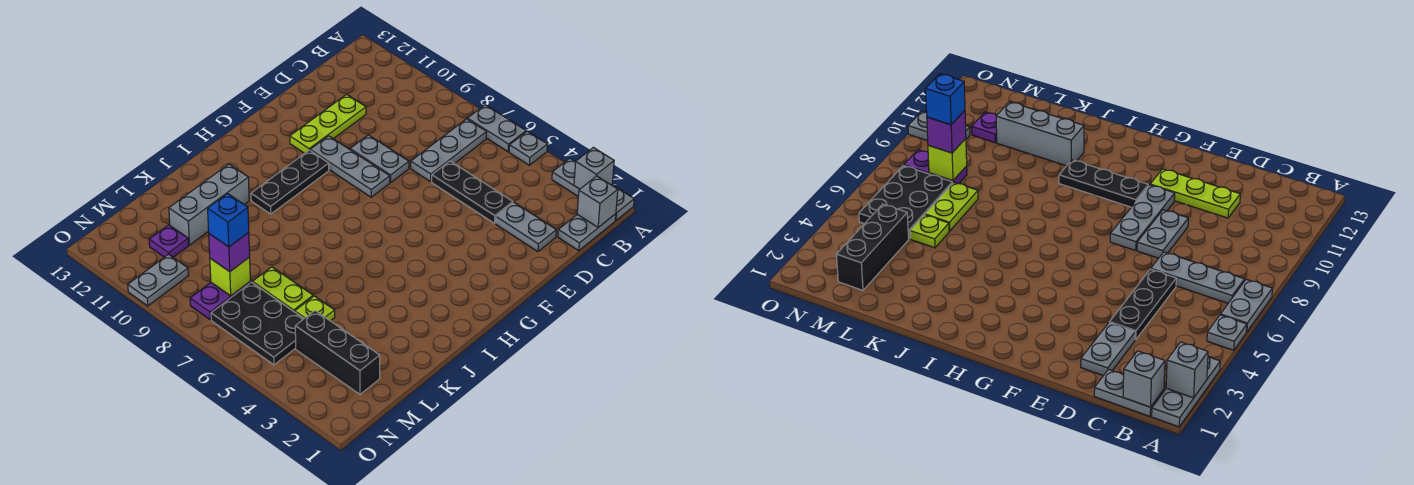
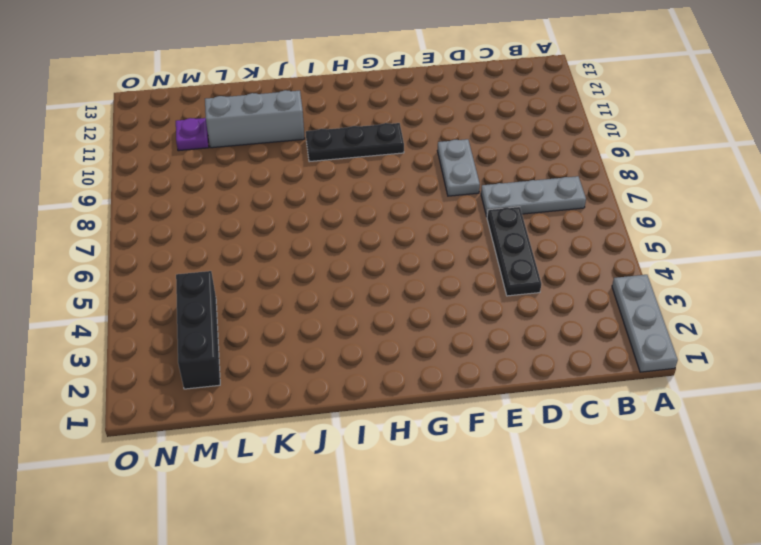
none -> grey 1x1 plate [509,131,547,165]
none -> grey 1x2 plate [467,105,526,152]
none -> grey 1x2 plate [558,214,616,251]

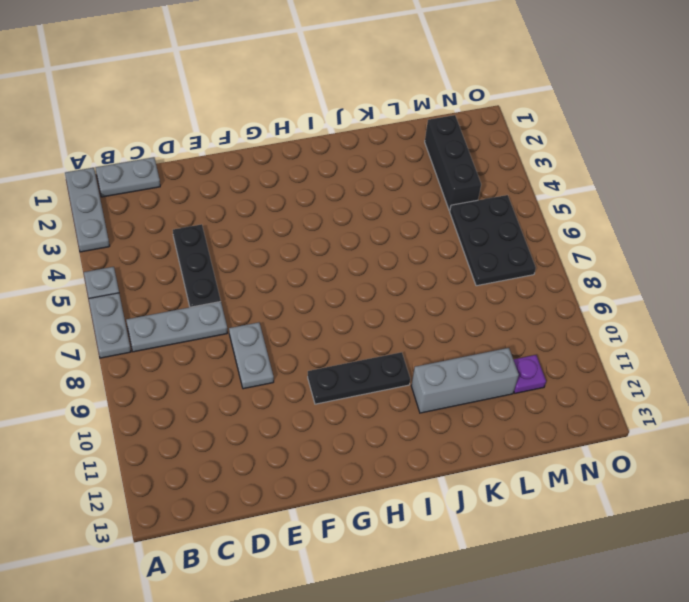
none -> grey 1x2 plate [496,203,556,252]
none -> lime 1x3 plate [290,94,366,153]
none -> grey 1x3 plate [310,136,390,197]

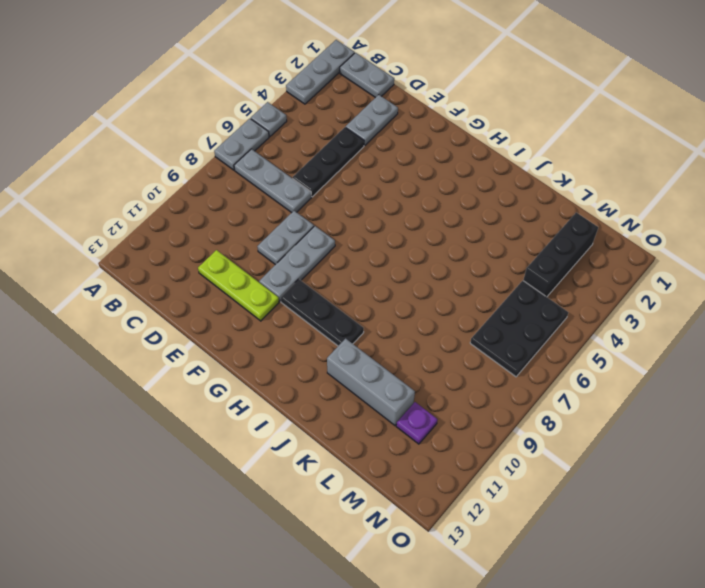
none -> lime 1x1 plate [295,296,335,321]
none -> lime 1x2 plate [252,267,313,312]
none -> purple 1x2 plate [190,282,250,320]

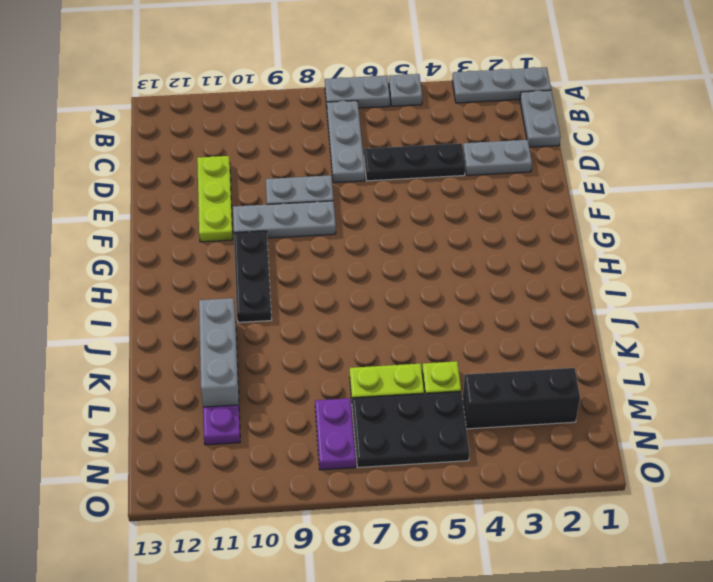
none -> grey 1x2 plate [128,254,189,306]
none -> grey 1x1 brick [574,147,614,189]
none -> grey 1x1 brick [577,176,618,227]

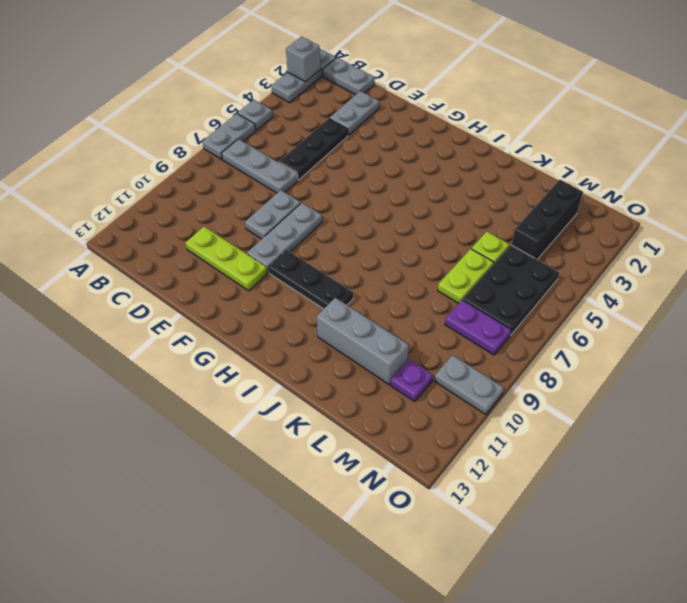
none -> grey 1x1 brick [577,176,618,227]
none -> lime 1x1 brick [210,257,250,296]
none -> purple 1x1 brick [209,233,250,272]

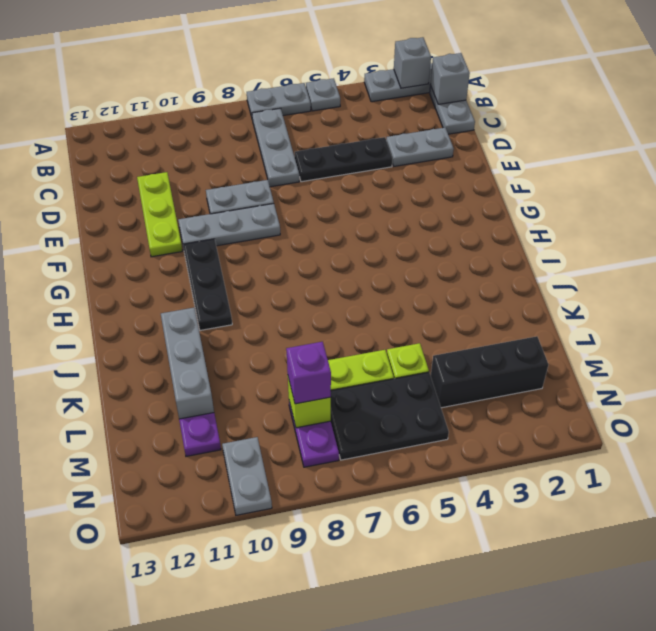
none -> blue 1x1 brick [208,194,249,247]

